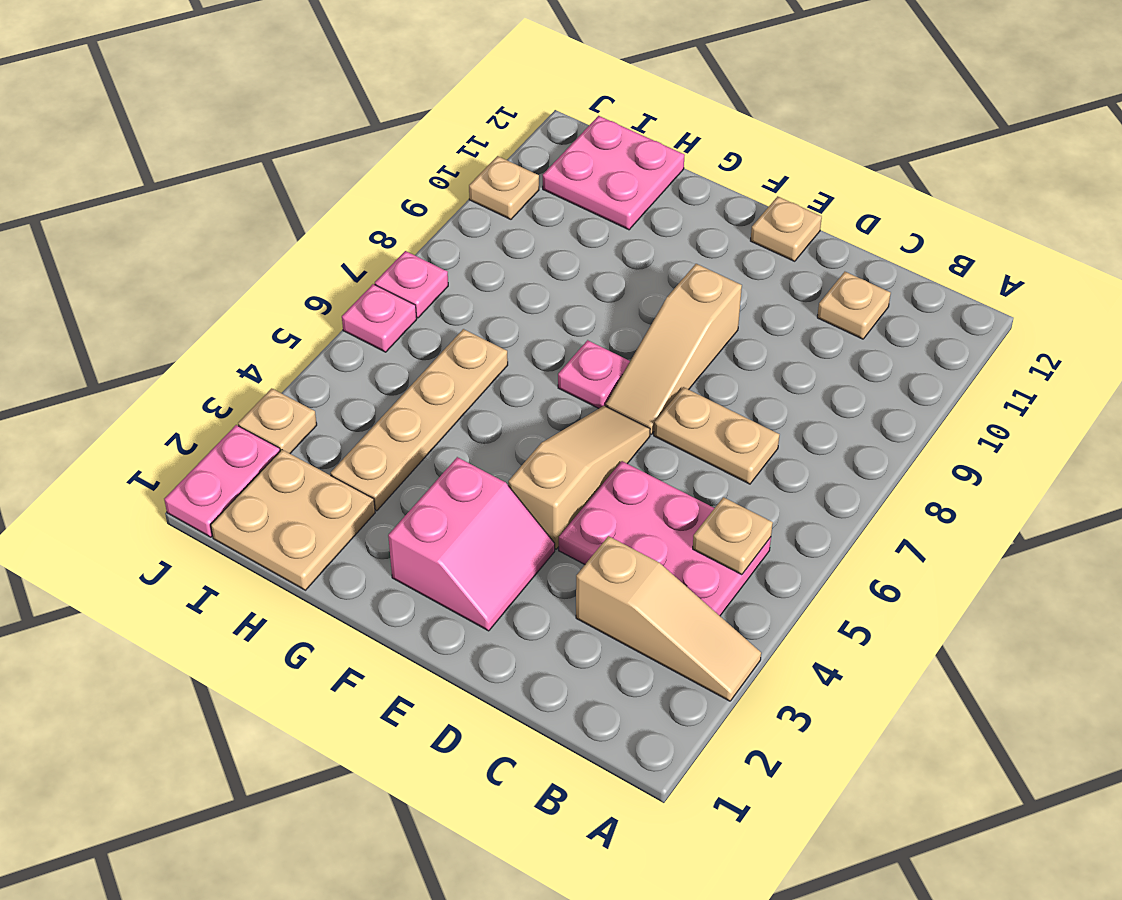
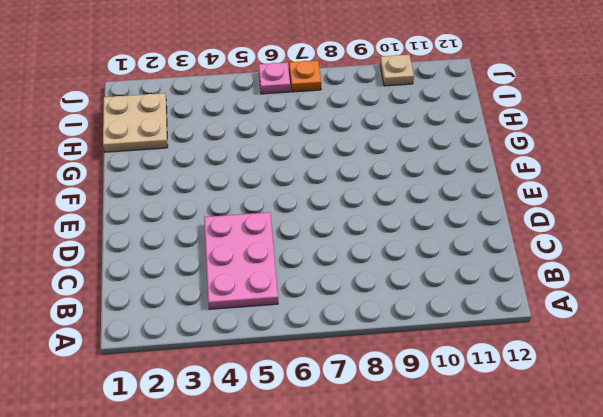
orange 1x1 plate [289,60,321,92] -> pink 1x1 plate [375,251,448,318]
none -> tan 1x3 slope [576,536,761,701]
none -> tan 1x2 plate [654,387,779,484]
none -> tan 1x1 plate [817,272,891,339]

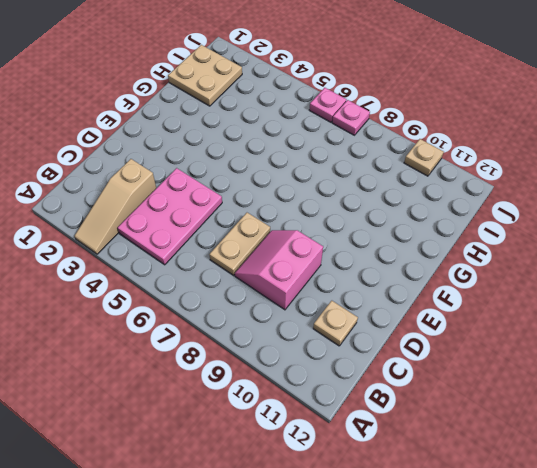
pink 2x2 slope [235,230,323,310] -> pink 2x2 slope turned to [388,457,555,631]
none -> tan 1x3 slope [508,406,650,549]
none -> tan 1x3 slope [606,264,742,434]
none -> tan 1x1 plate [751,196,822,261]

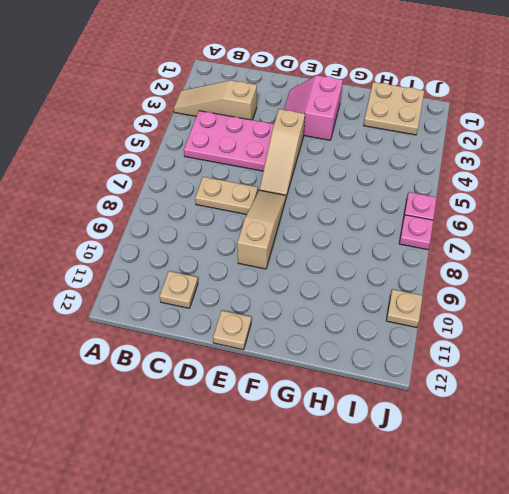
none -> pink 1x1 plate [558,340,630,408]
none -> tan 1x4 plate [330,329,508,511]
none -> pink 2x2 plate [543,116,685,230]

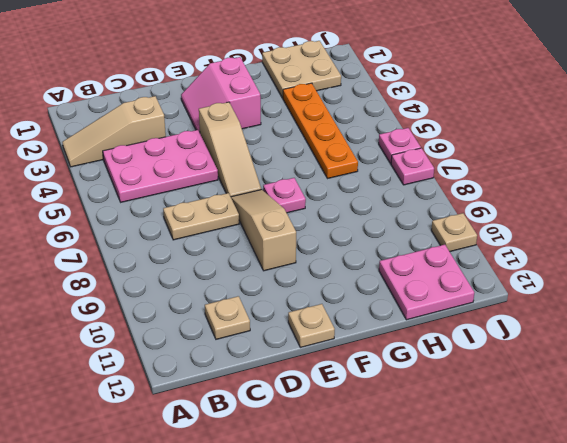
orange 1x4 plate [283,83,358,179] -> tan 1x4 plate [330,329,508,511]
none -> pink 1x2 plate [164,425,280,537]
none -> tan 1x1 plate [238,388,317,453]
none -> tan 1x1 plate [693,497,773,575]

